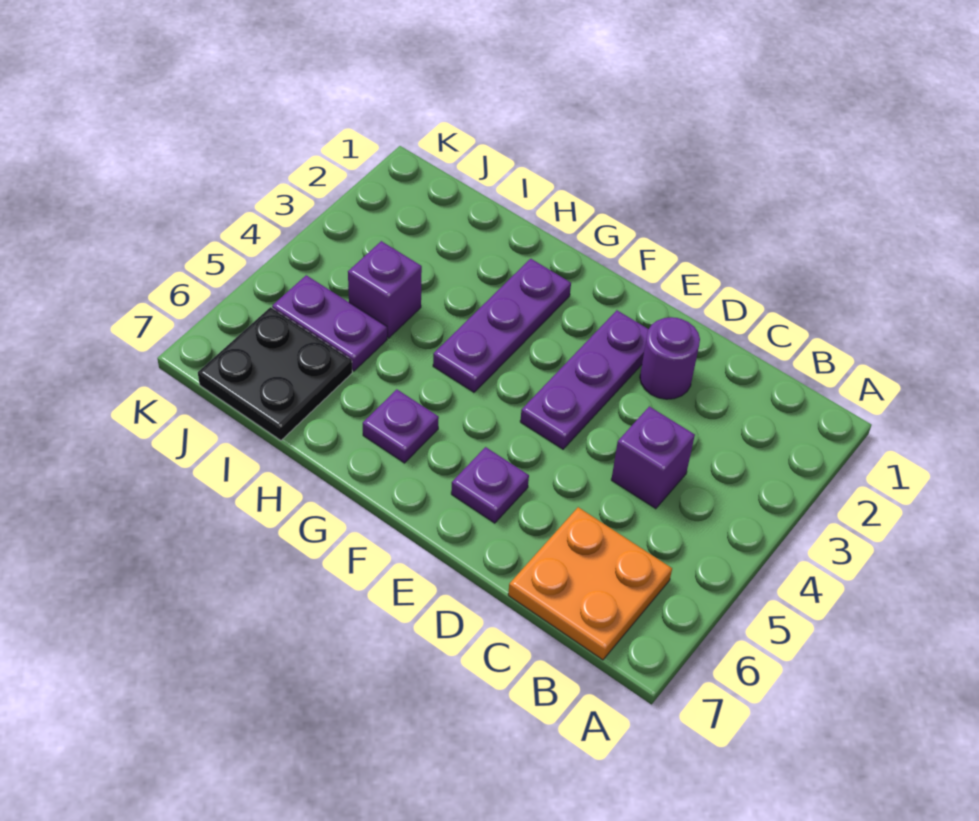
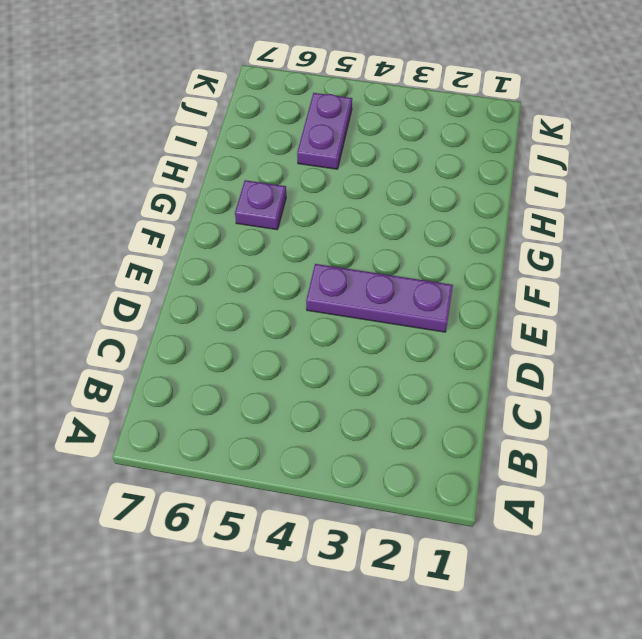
none -> orange 2x2 plate [508,507,672,660]
none -> purple 1x1 brick [611,406,695,509]

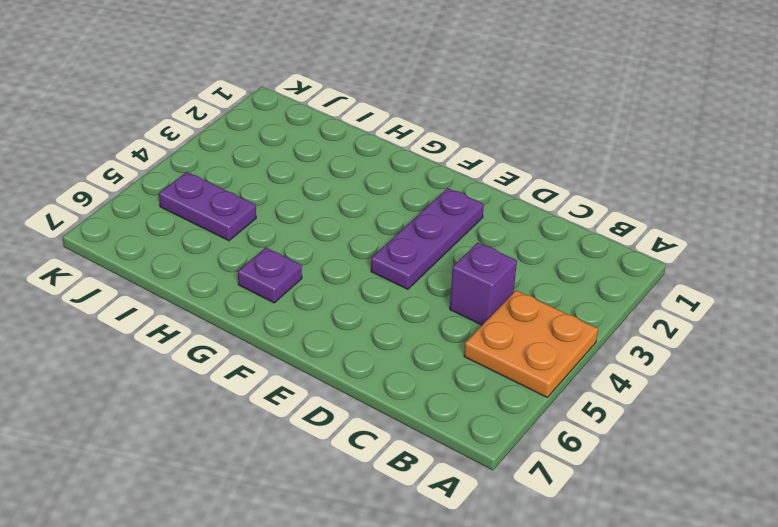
orange 2x2 plate [464,290,598,397] -> orange 2x2 plate moved to [508,507,672,660]
none -> purple 1x1 round brick [640,317,700,399]
none -> purple 1x1 plate [451,447,529,523]

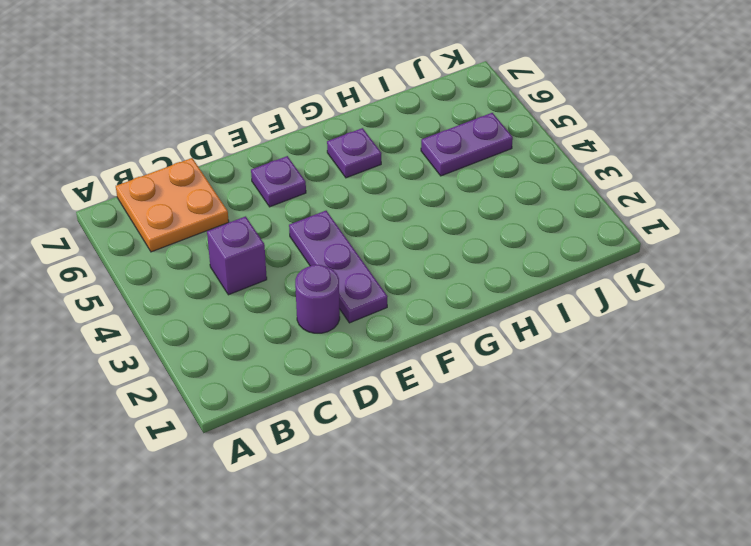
none -> purple 1x3 plate [433,259,571,392]
none -> purple 1x1 brick [348,241,422,338]

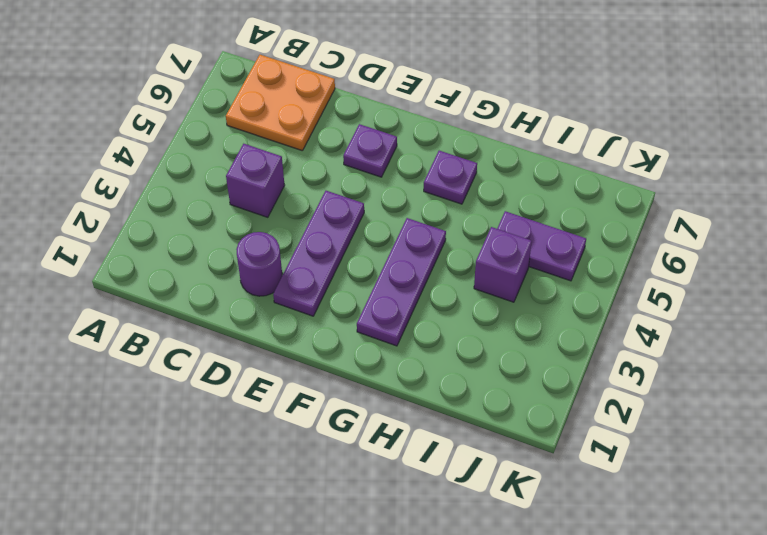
none -> black 2x2 plate [198,307,352,440]

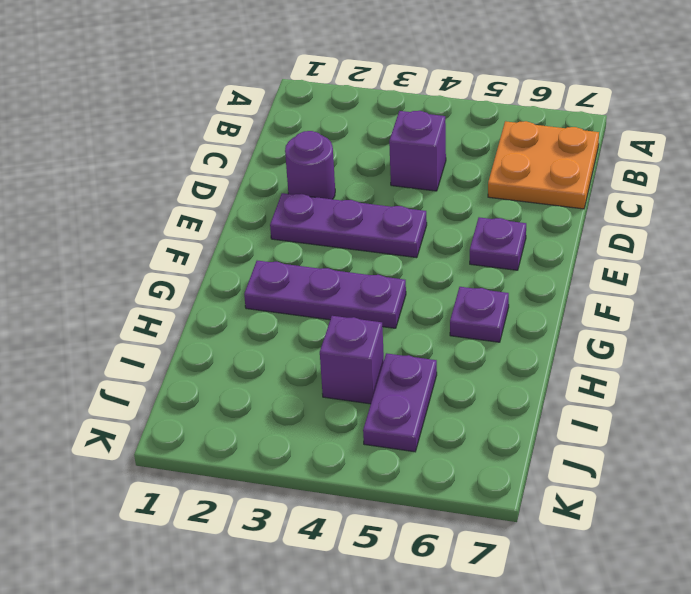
none -> black 2x2 plate [198,307,352,440]

